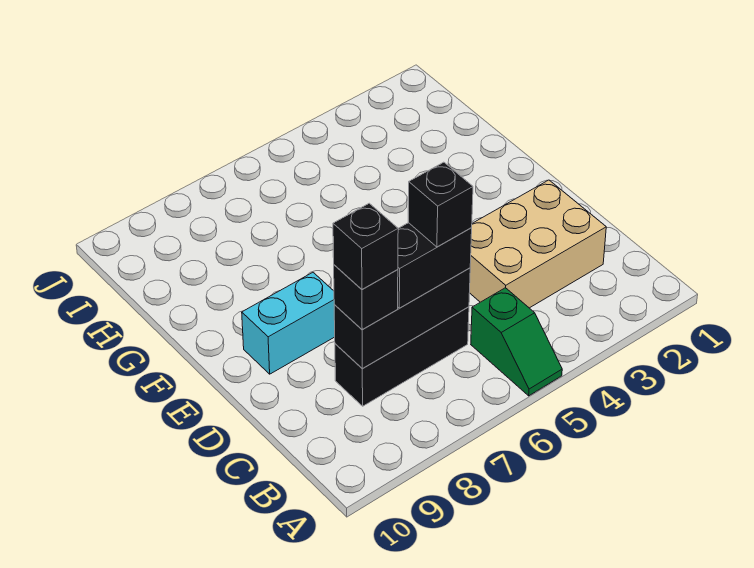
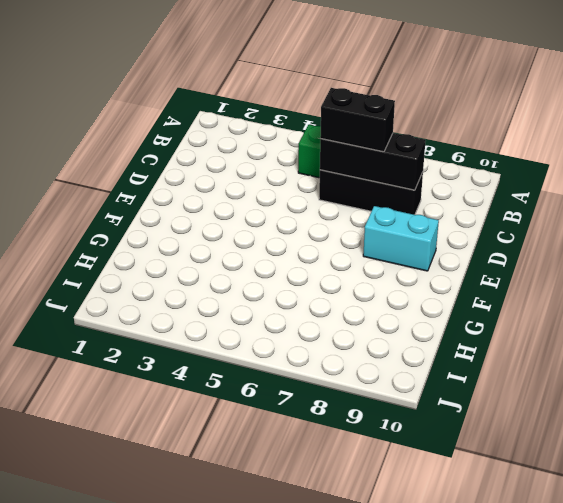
none -> tan 2x3 brick [470,180,606,308]
none -> black 1x1 brick [334,265,398,330]

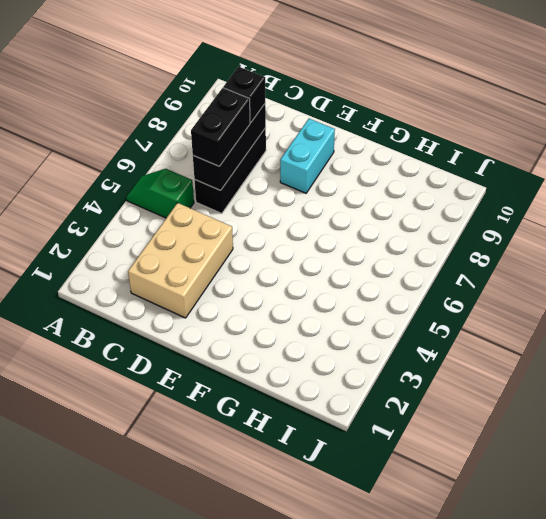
none -> black 1x1 brick [408,162,473,247]
none -> black 1x1 brick [333,203,398,289]

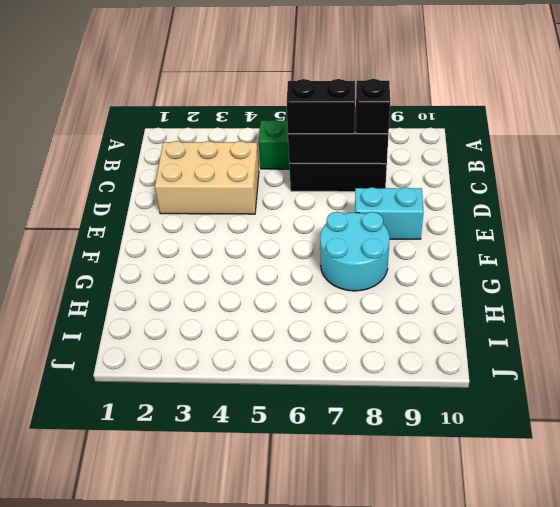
cyan 2x2 round brick [320,212,390,291] -> none
none -> black 1x1 brick [408,162,473,247]
none -> black 1x1 brick [333,203,398,289]

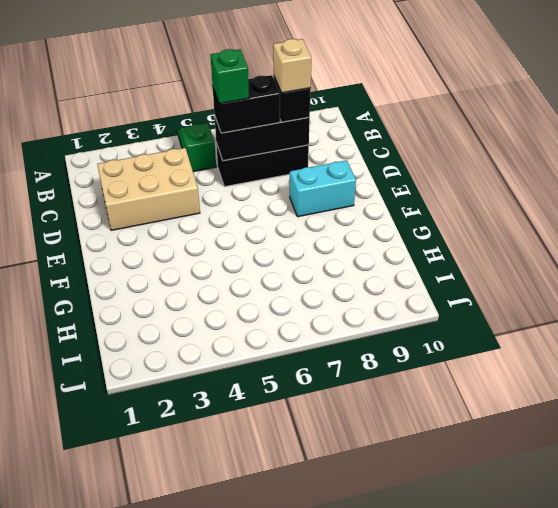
green 1x1 brick [210,49,249,104] -> black 1x1 brick [408,162,473,247]
tan 1x1 brick [273,39,312,93] -> black 1x1 brick [333,203,398,289]

